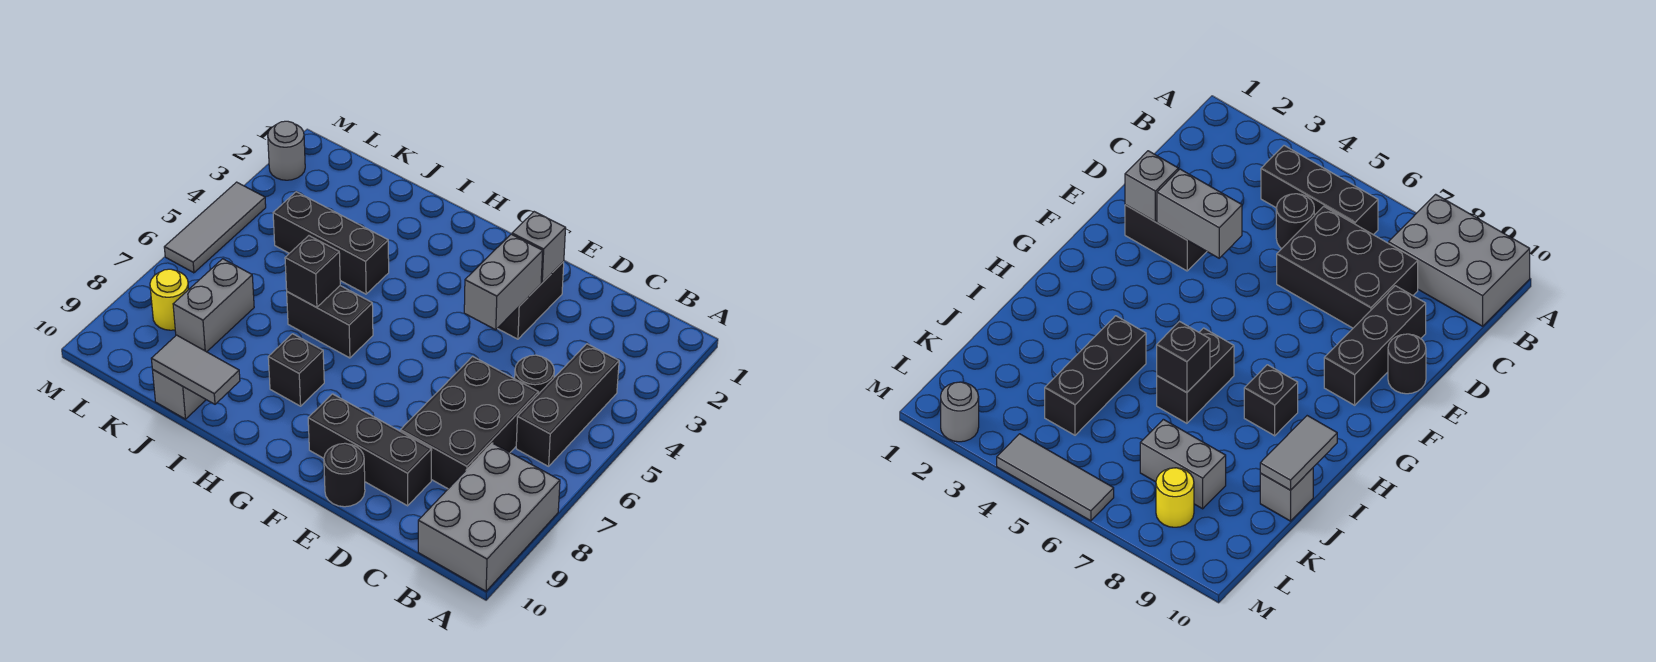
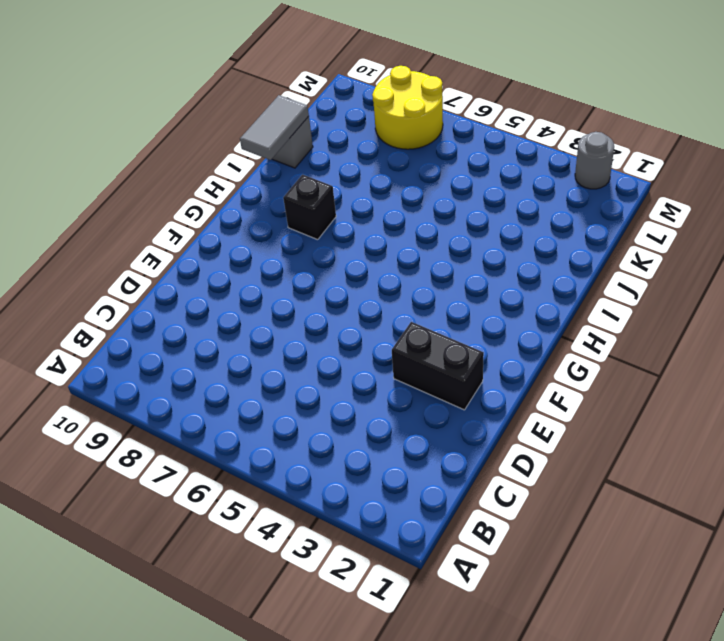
yellow 2x2 round brick [372,66,443,149] -> yellow 1x1 round brick [150,269,189,330]
none -> grey 2x3 brick [418,443,560,591]
none -> black 1x3 brick [516,344,619,466]
none -> black 1x1 round brick [515,355,554,394]

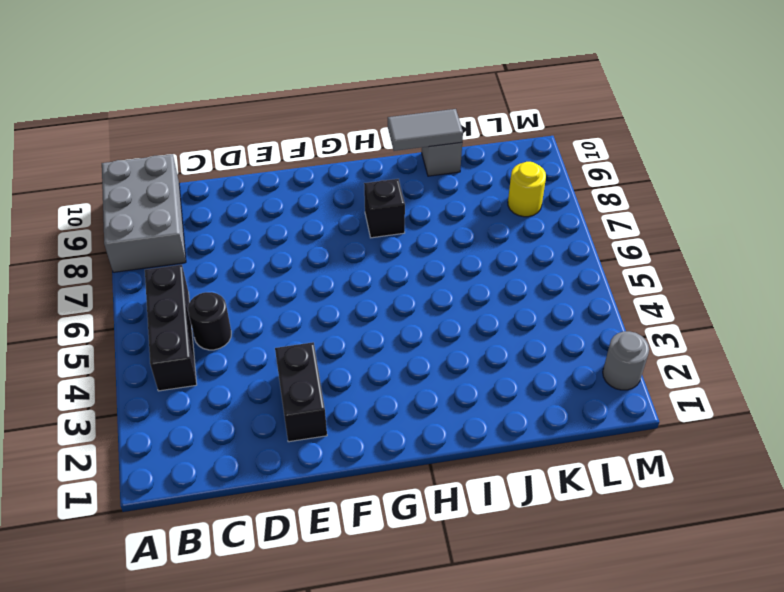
none -> black 2x3 brick [400,357,538,489]
none -> black 1x3 brick [308,394,432,506]
none -> black 1x1 round brick [324,443,365,507]

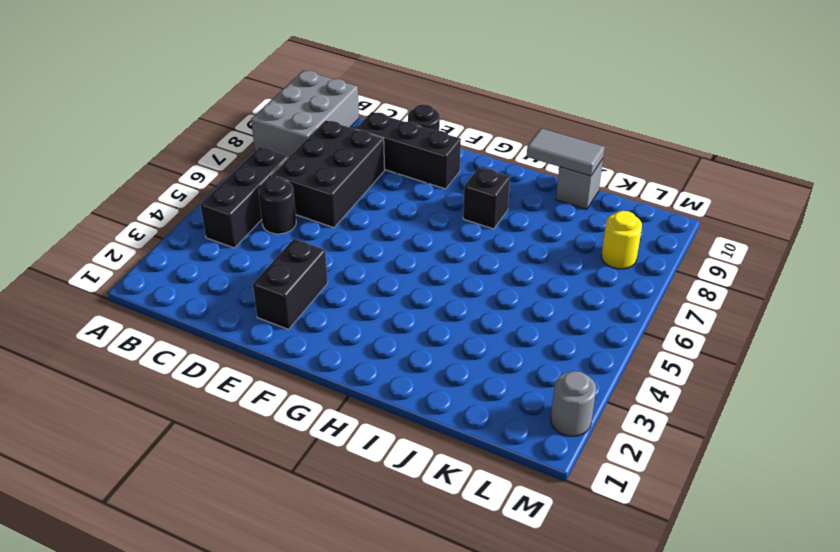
none -> black 1x2 brick [287,286,373,358]
none -> black 1x3 brick [273,192,389,294]
none -> grey 1x2 brick [173,259,254,352]

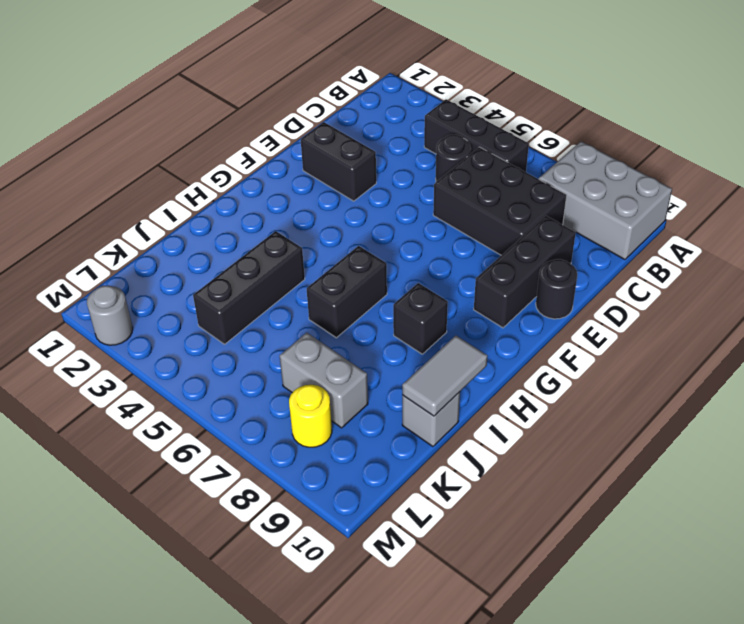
none -> grey 1x3 tile [164,182,266,273]
none -> grey 1x1 brick [512,212,566,283]
none -> grey 1x2 brick [464,234,543,330]

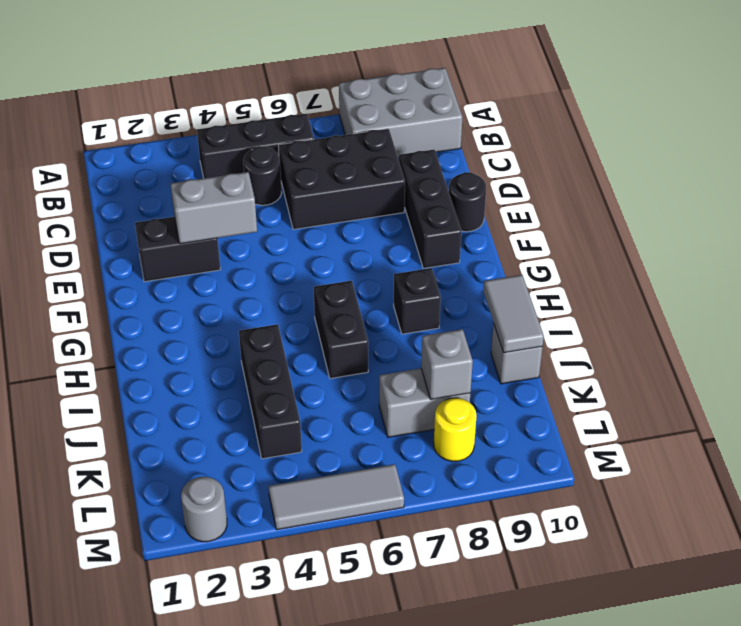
grey 1x1 brick [421,329,473,400] -> grey 1x1 brick moved to [512,212,566,283]
none -> black 1x1 brick [285,236,340,307]

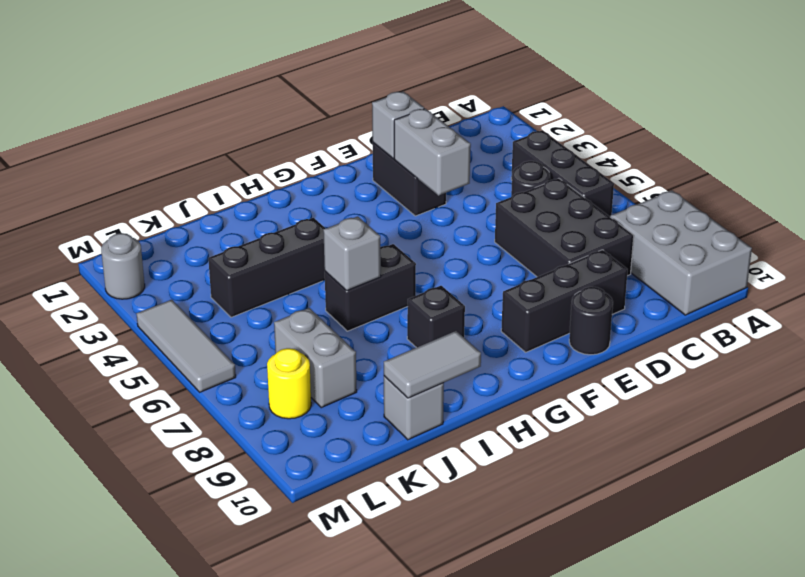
grey 1x1 brick [323,216,381,290] -> black 1x1 brick [285,236,340,307]

